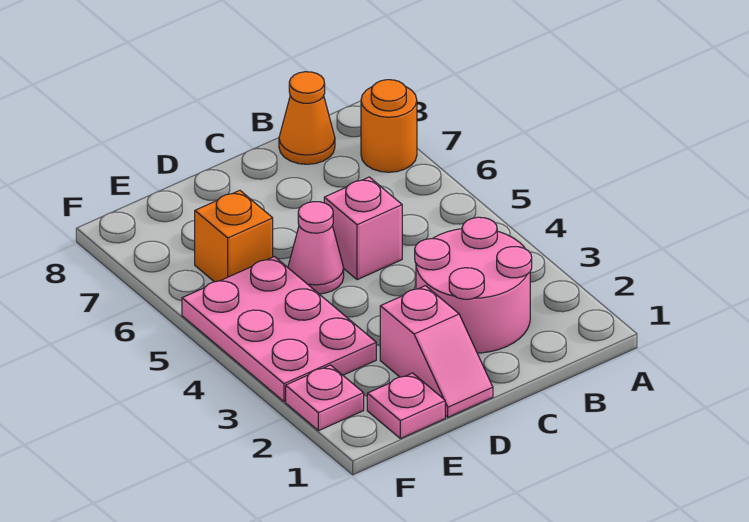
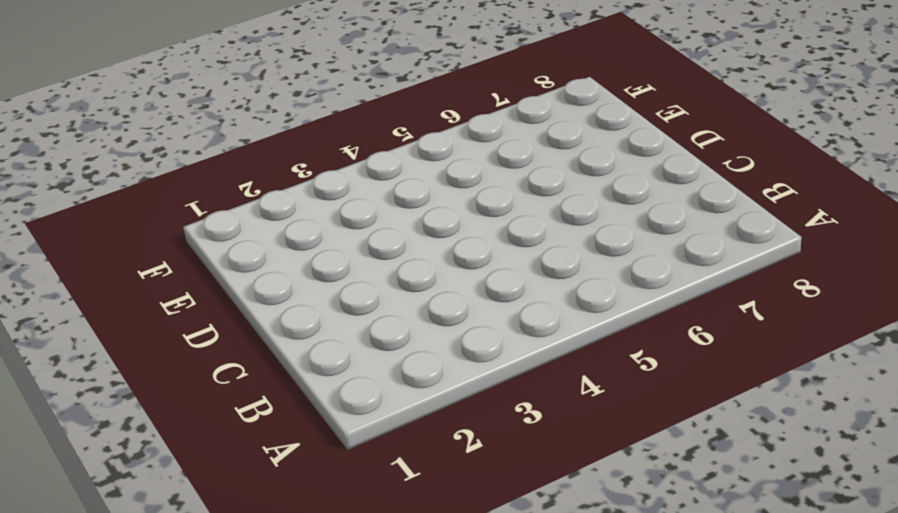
none -> orange 1x1 round brick [361,80,417,172]
none -> pink 2x2 round brick [415,217,532,353]

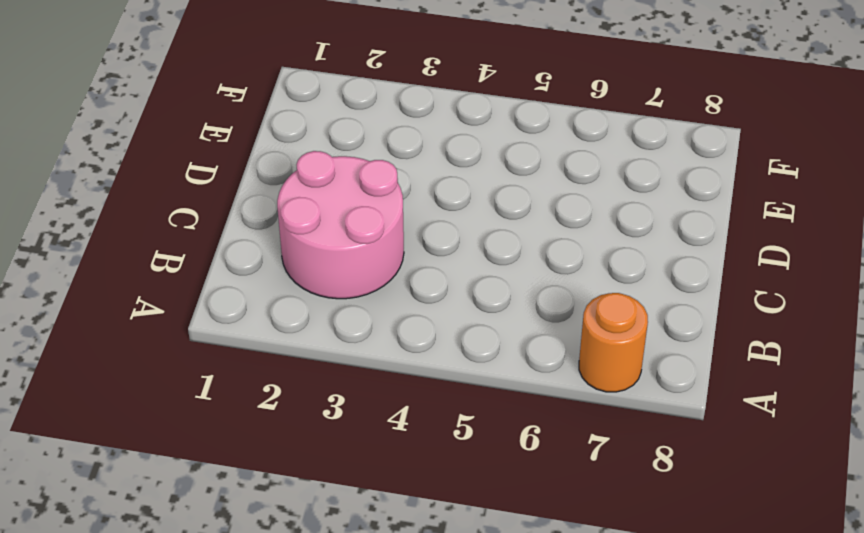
none -> orange 1x1 cone [279,72,335,164]
none -> pink 1x1 brick [324,177,402,280]

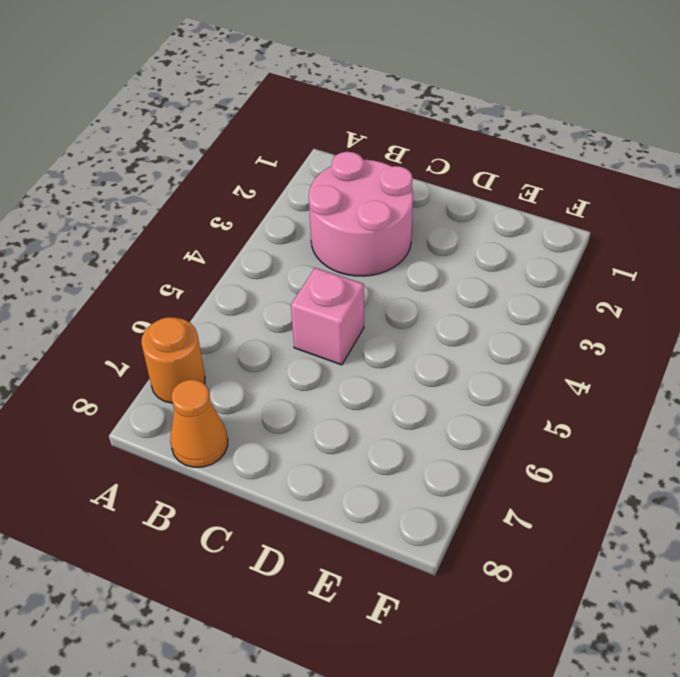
none -> pink 1x2 slope [380,286,493,417]
none -> pink 1x1 cone [288,202,344,294]

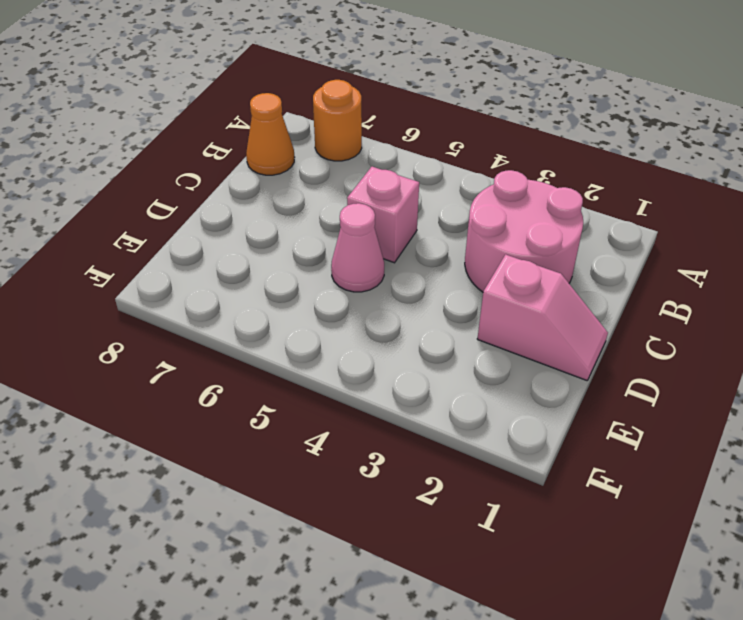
none -> pink 1x1 plate [367,373,445,439]
none -> pink 2x3 plate [182,257,376,401]

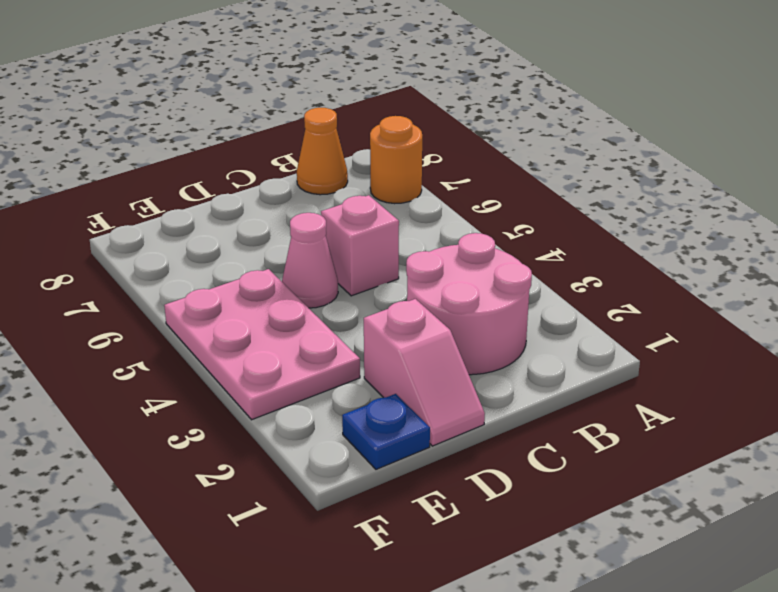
blue 1x1 plate [342,394,430,469] -> pink 1x1 plate [367,373,445,439]
none -> orange 1x1 brick [195,190,273,282]
none -> pink 1x1 plate [286,365,364,431]

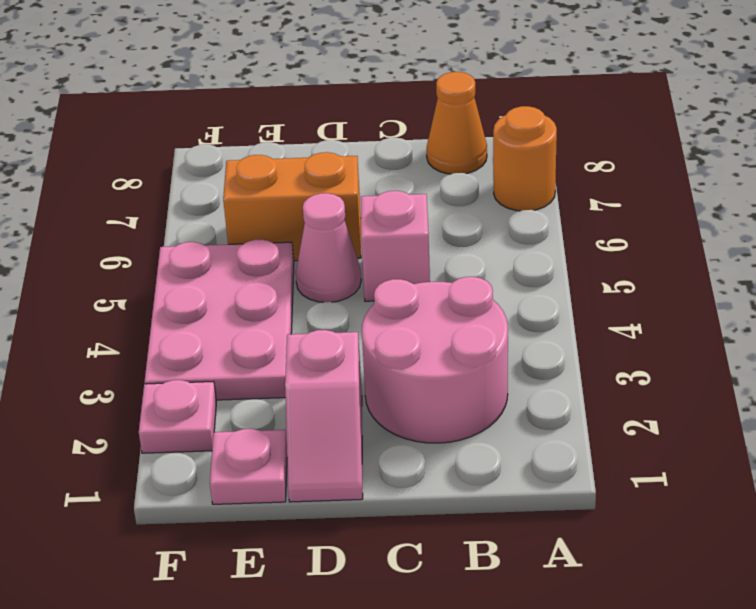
orange 1x2 brick [223,152,361,261] -> orange 1x1 brick [195,190,273,282]

